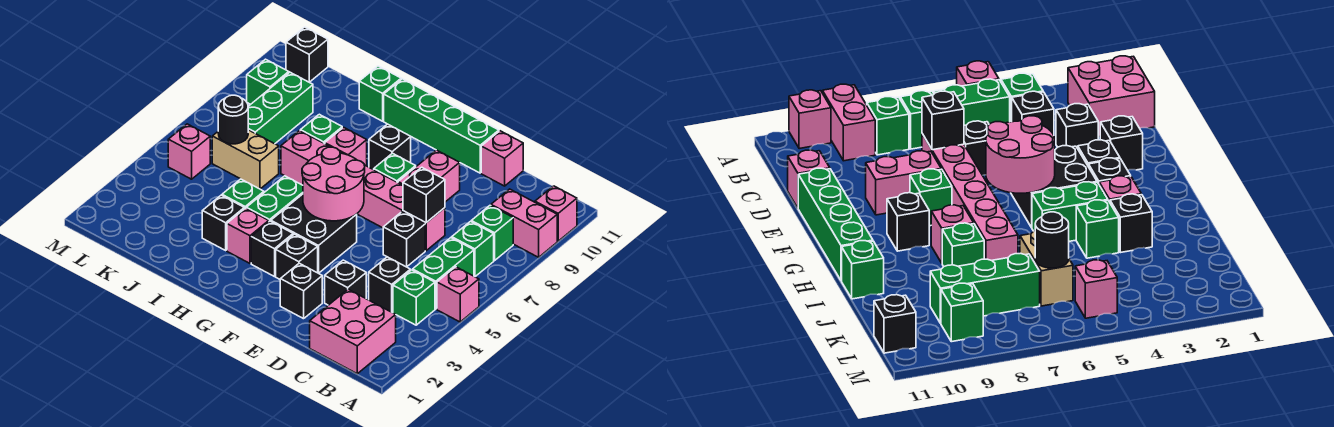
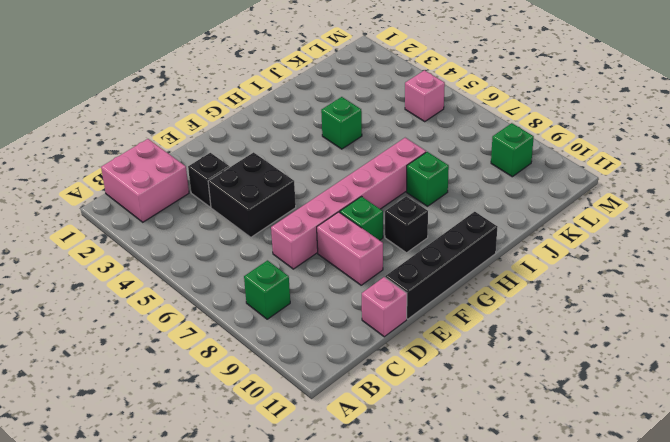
black 2x2 brick [208,152,296,237] -> black 2x2 brick moved to [271,194,357,273]
black 1x4 brick [385,212,497,319] -> green 1x4 brick [384,79,499,173]
none -> pink 1x1 brick [437,267,479,322]
none -> pink 1x2 brick [491,189,557,257]
none -> pink 1x1 brick [535,186,577,241]
none -> green 1x1 brick [393,270,435,325]

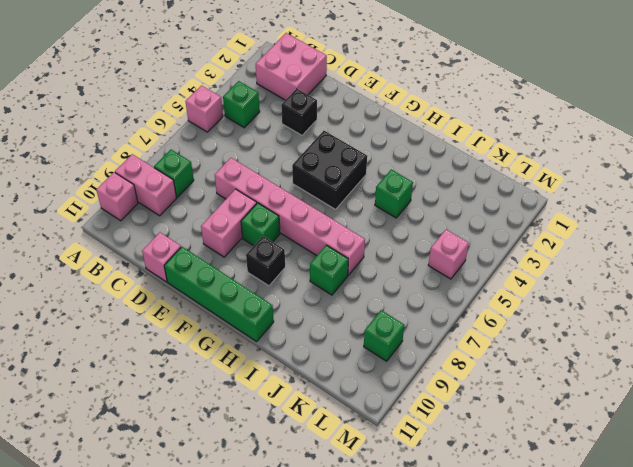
none -> green 1x2 brick [413,238,474,309]
none -> green 1x1 brick [452,222,494,277]
none -> black 1x1 brick [369,257,410,312]
none -> black 1x1 brick [383,212,425,267]

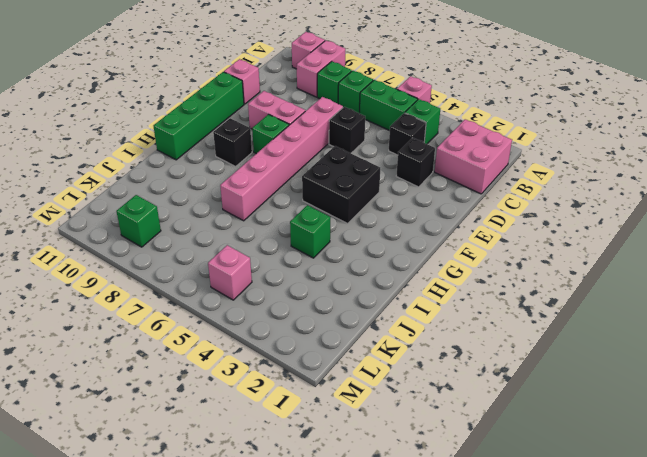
none -> black 1x1 brick [280,263,322,319]
none -> black 1x1 brick [276,234,318,279]
none -> black 1x1 brick [251,221,293,277]
none -> pink 1x1 brick [227,208,269,263]

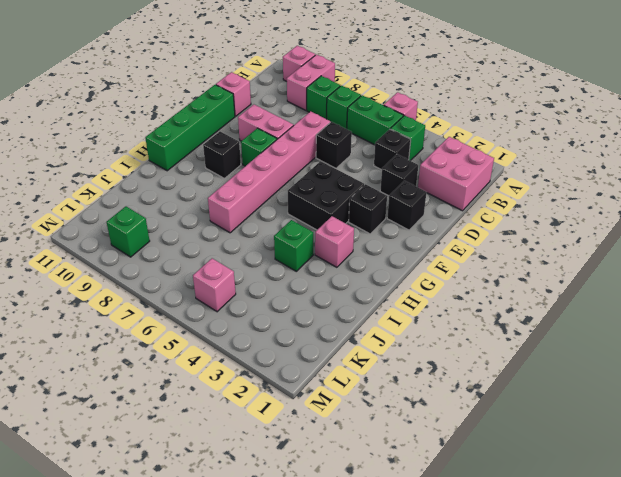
none -> black 1x1 brick [251,221,293,277]
none -> green 1x2 brick [246,176,303,221]
none -> pink 1x1 brick [325,127,367,166]
none -> black 1x1 brick [202,195,244,250]

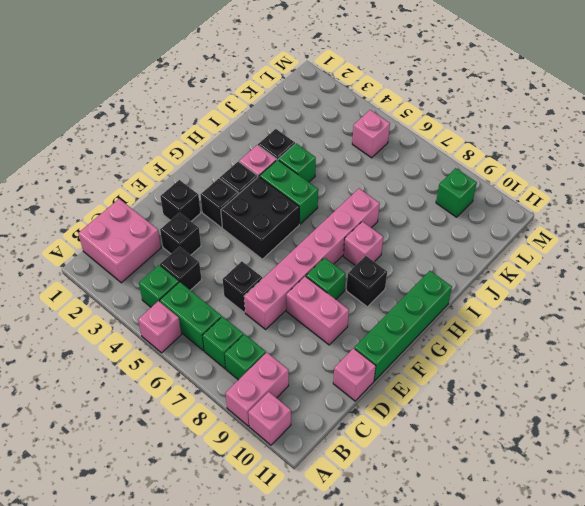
none -> green 1x1 brick [300,114,342,144]
none -> green 1x1 brick [359,66,401,121]
none -> tan 1x2 brick [212,130,279,189]
none -> green 1x3 brick [248,72,313,144]

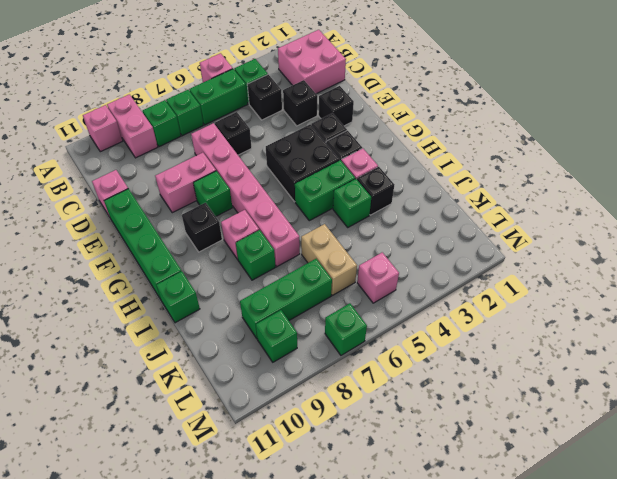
green 1x1 brick [325,303,367,355] -> none
none -> black 1x1 brick [286,27,328,82]
none -> black 1x1 brick [403,167,445,223]
none -> pink 2x2 round brick [302,147,365,221]
none -> black 1x1 round brick [218,95,248,144]

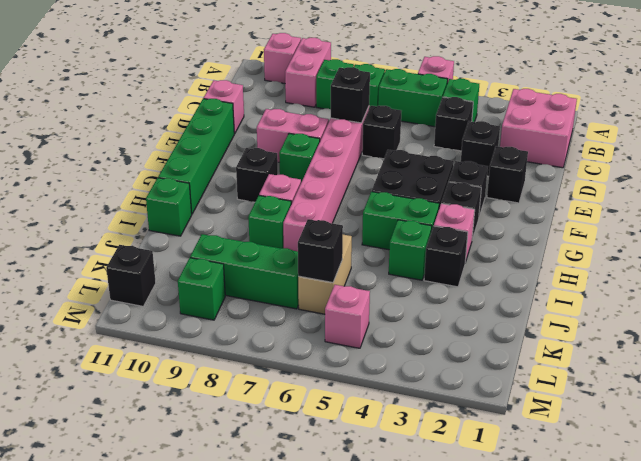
black 1x1 brick [298,219,343,283] -> black 1x1 round brick [218,95,248,144]
none -> pink 2x2 round brick [302,147,365,221]

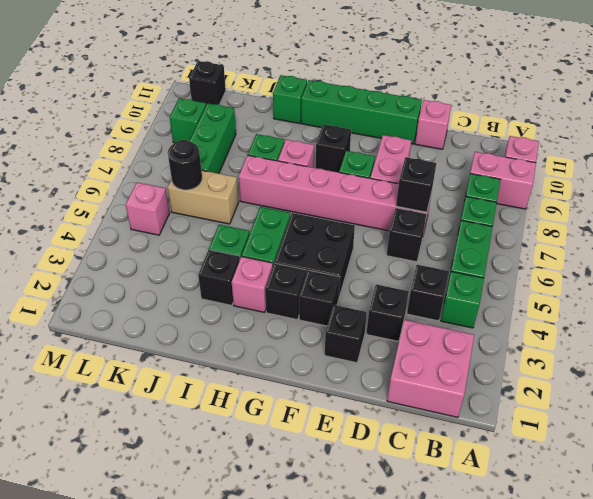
none -> pink 1x1 brick [437,267,479,322]
none -> pink 2x2 round brick [302,147,365,221]

